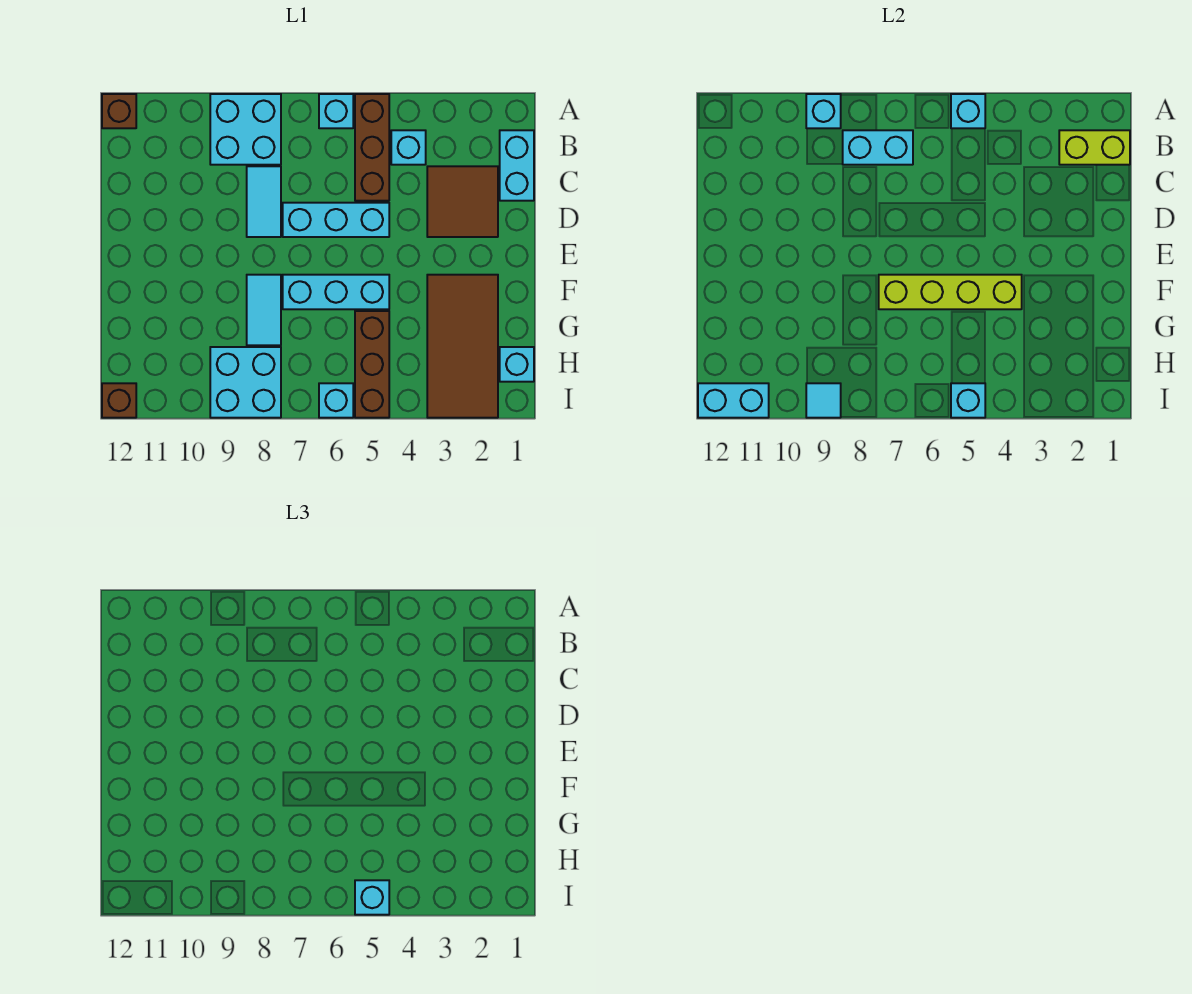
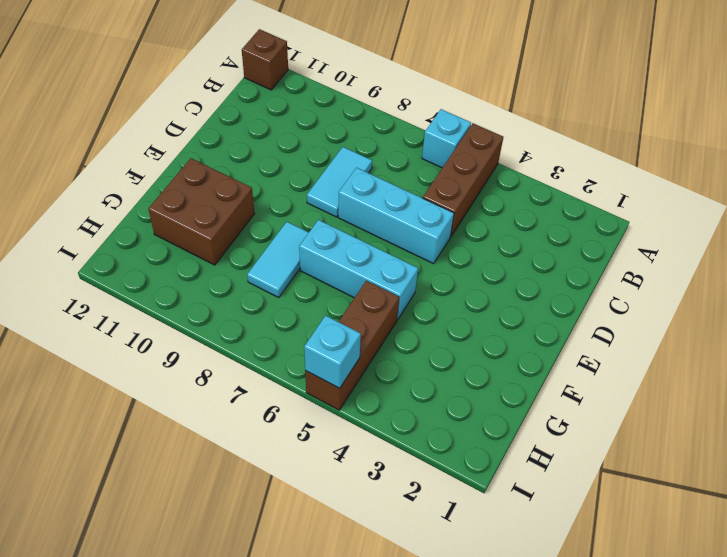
brown 2x2 brick [148,158,255,265] -> none
none -> cyan 2x2 brick [210,94,281,165]
none -> cyan 1x2 brick [500,130,534,201]
none -> cyan 1x1 brick [391,130,426,165]

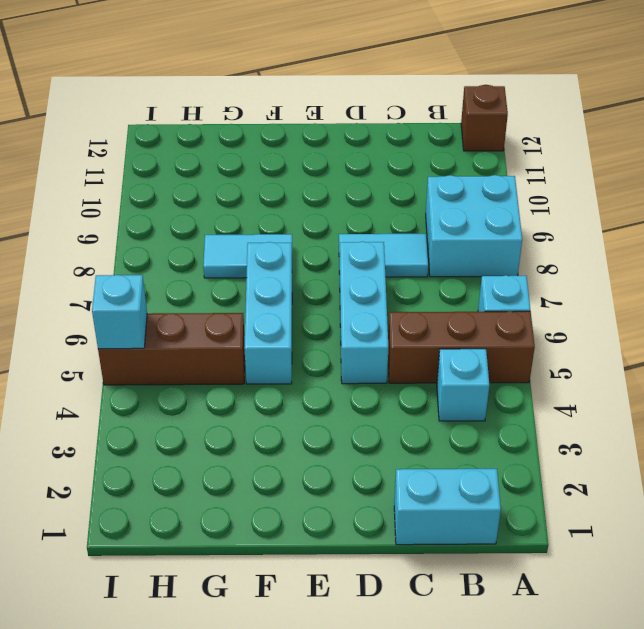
none -> brown 2x2 tile [427,166,498,237]
none -> brown 2x4 tile [427,275,498,418]
none -> cyan 1x1 brick [500,347,534,382]

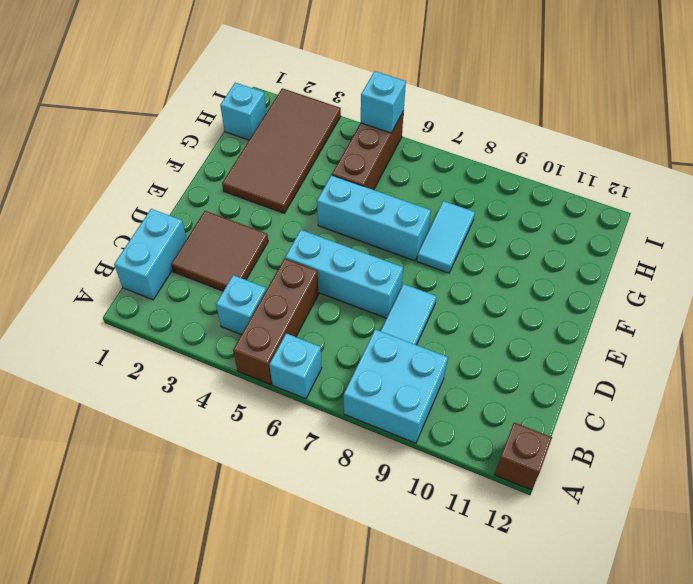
none -> cyan 2x2 brick [210,347,281,418]
none -> cyan 1x1 brick [319,383,353,418]
none -> brown 1x1 brick [102,383,136,418]

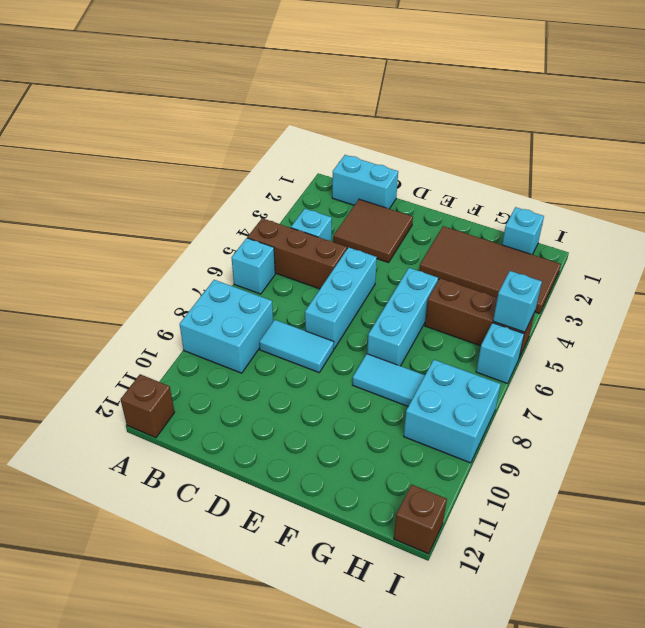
none -> cyan 1x1 brick [951,94,985,128]
none -> cyan 1x1 brick [806,94,841,128]
none -> lime 1x2 brick [1059,130,1130,165]

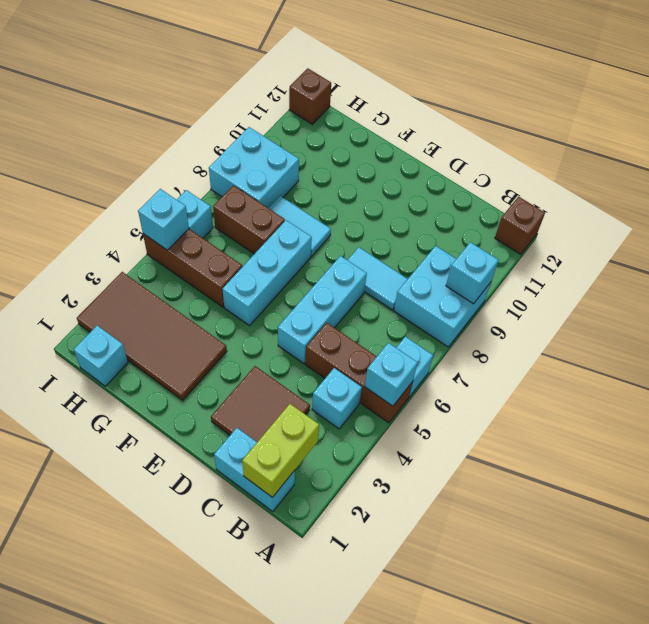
brown 1x2 brick [213,185,285,254] -> none
none -> cyan 1x2 brick [843,130,913,165]
none -> lime 1x4 brick [879,275,1022,309]
none -> cyan 1x1 tile [806,383,841,418]

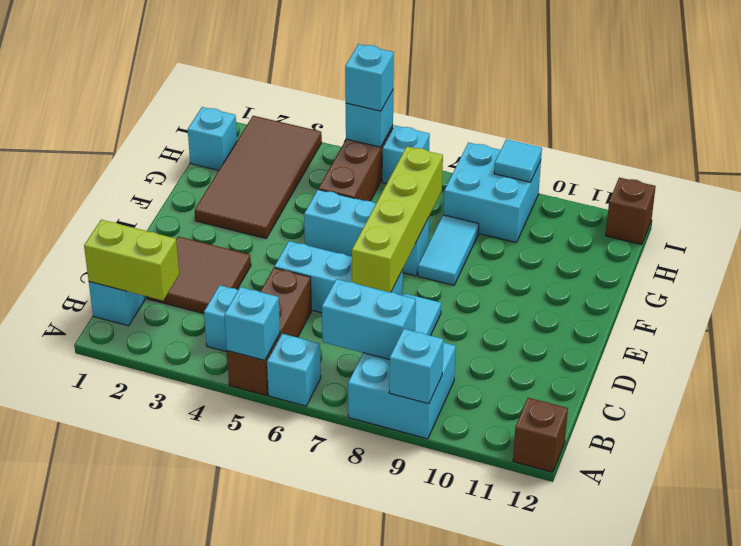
lime 1x4 brick [352,147,443,292] -> lime 1x4 brick turned to [879,275,1022,309]
none -> cyan 1x2 brick [698,383,769,418]

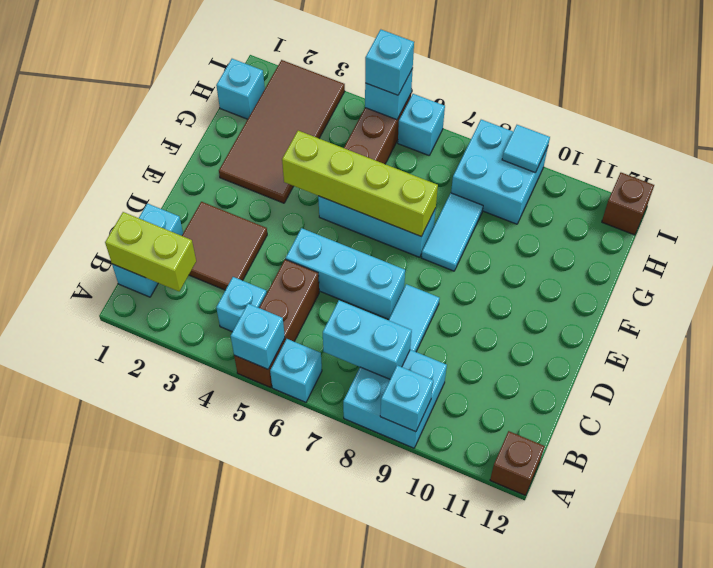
none -> cyan 1x2 brick [698,383,769,418]

